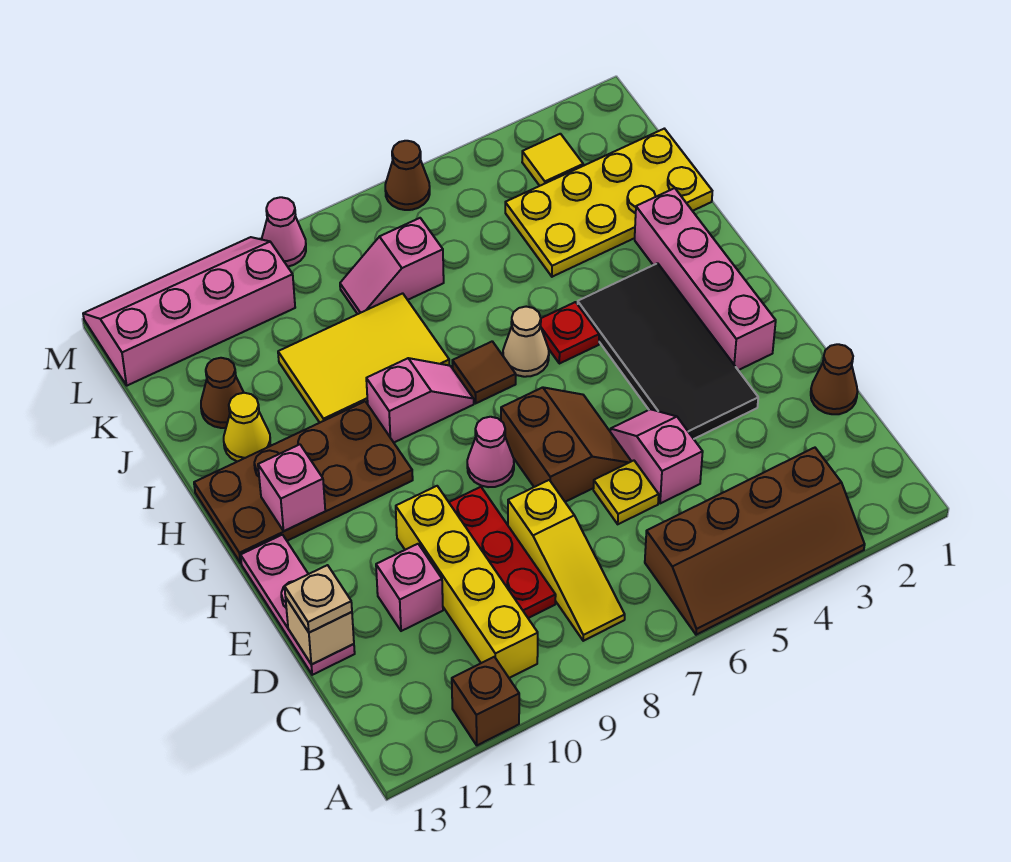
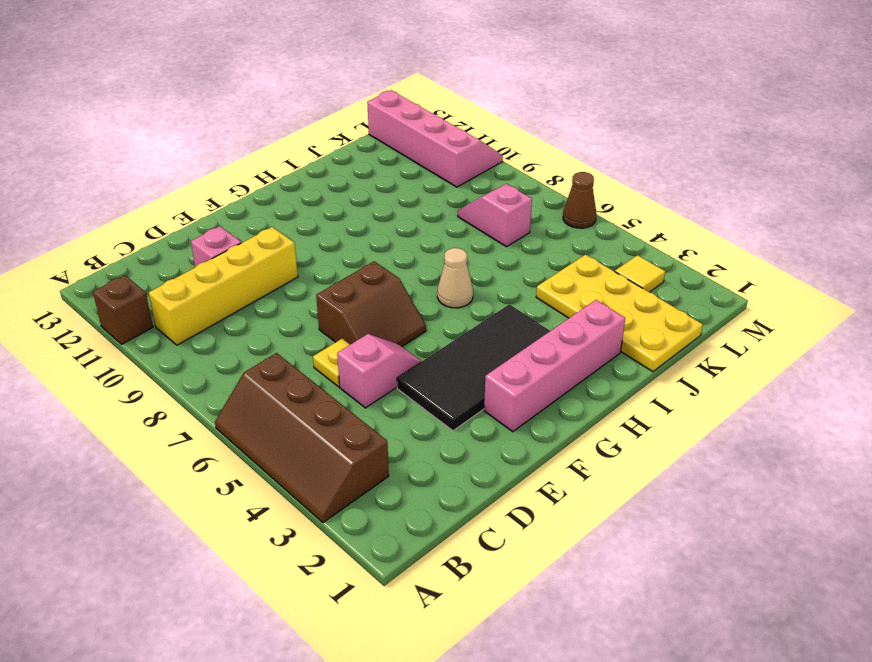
none -> yellow 1x3 slope [508,480,625,641]
none -> red 1x3 plate [449,487,556,618]
none -> brown 1x1 cone [811,344,857,414]
none -> pink 1x3 plate [241,535,355,675]

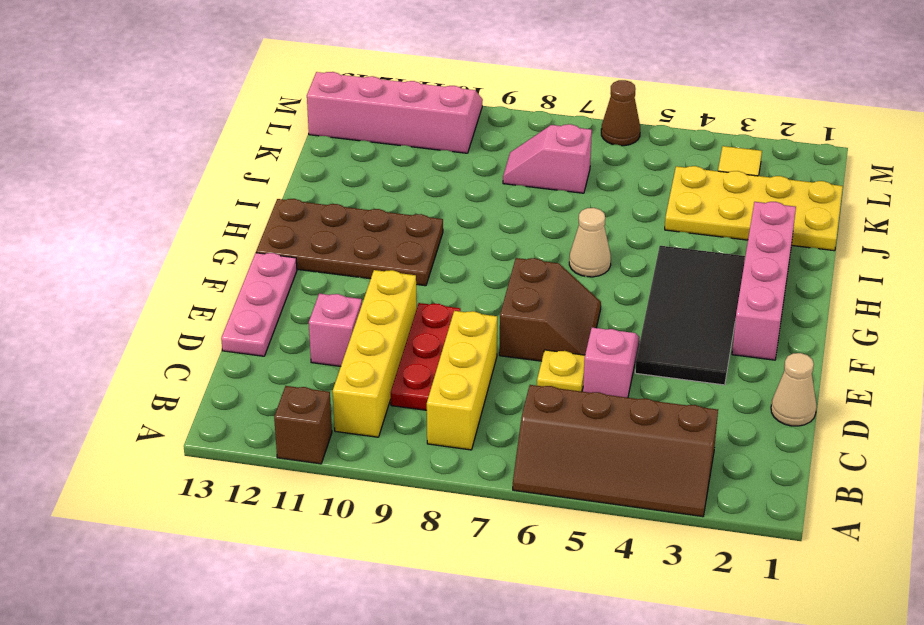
yellow 1x3 brick [427,311,497,450] -> yellow 1x3 slope [508,480,625,641]
tan 1x1 cone [771,353,817,426] -> brown 1x1 cone [811,344,857,414]
none -> pink 1x1 cone [467,417,514,487]
none -> red 1x1 plate [540,302,599,364]
none -> brown 1x1 tile [452,341,516,403]
none -> pink 1x2 slope [366,358,474,442]

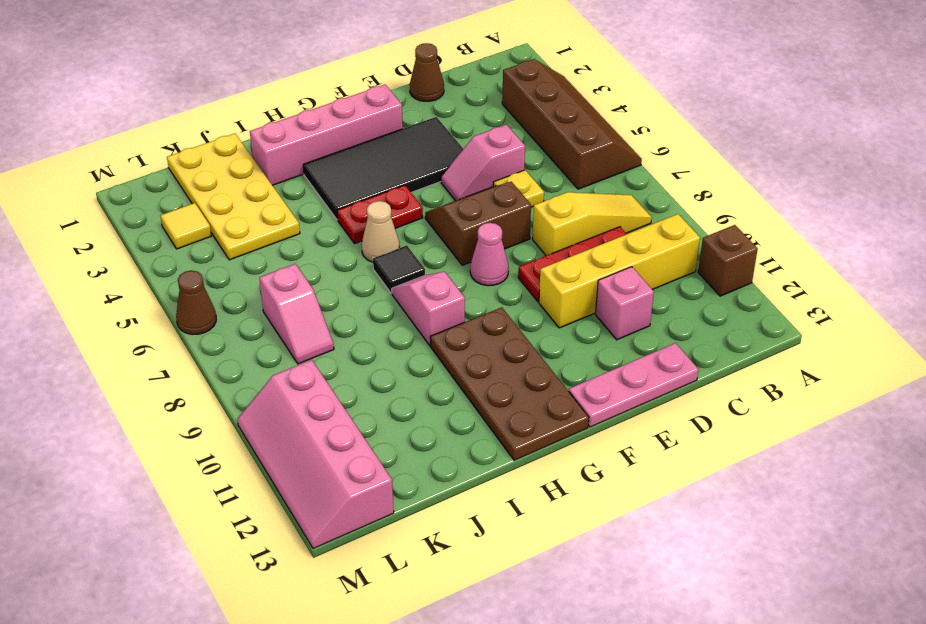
red 1x2 plate [337,185,423,243] -> red 1x1 plate [540,302,599,364]
black 1x1 tile [373,245,425,293] -> brown 1x1 tile [452,341,516,403]
none -> yellow 2x3 tile [278,293,449,423]
none -> yellow 1x1 cone [224,393,271,462]
none -> brown 1x1 cone [201,358,244,428]
none -> pink 1x1 cone [262,197,306,267]

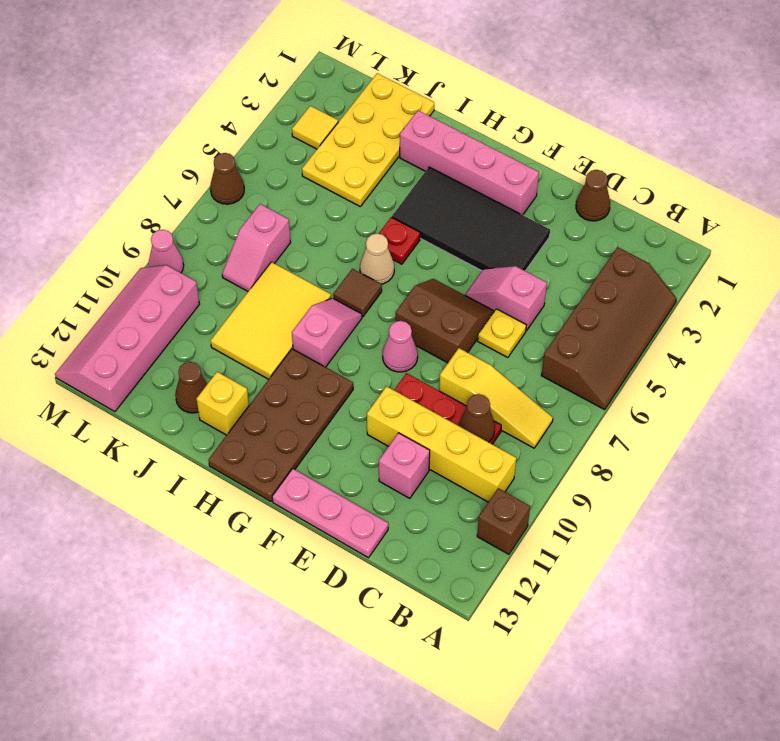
brown 1x1 cone [459,394,495,442] -> none
yellow 1x1 brick [197,372,249,435] -> yellow 1x1 cone [224,393,271,462]
none -> tan 1x1 brick [285,597,354,665]
none -> pink 1x1 brick [258,444,325,531]
none -> tan 1x1 plate [285,565,352,633]

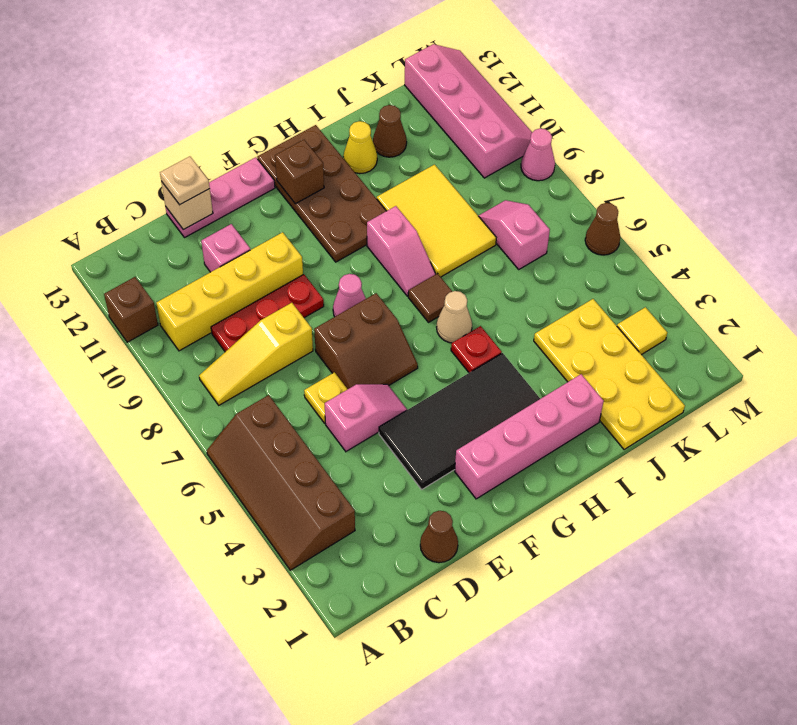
brown 1x1 brick [275,140,324,204] -> pink 1x1 brick [258,444,325,531]

